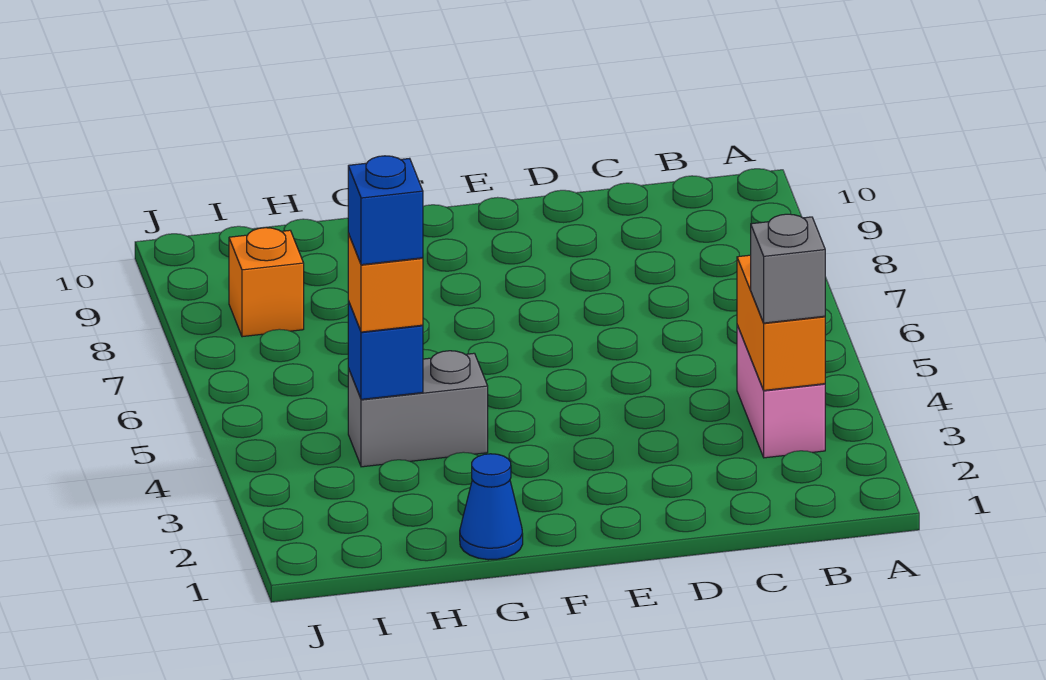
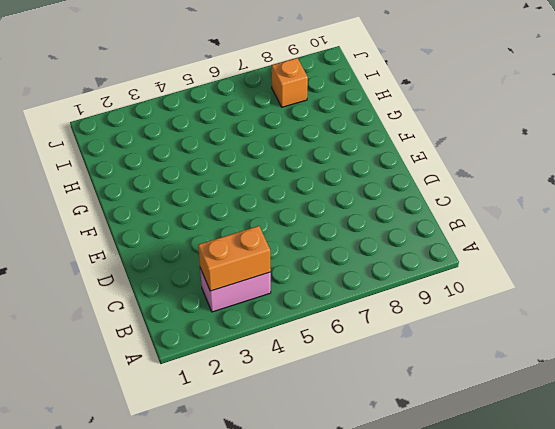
none -> blue 1x1 cone [460,454,523,560]
none -> grey 1x2 brick [348,351,488,467]

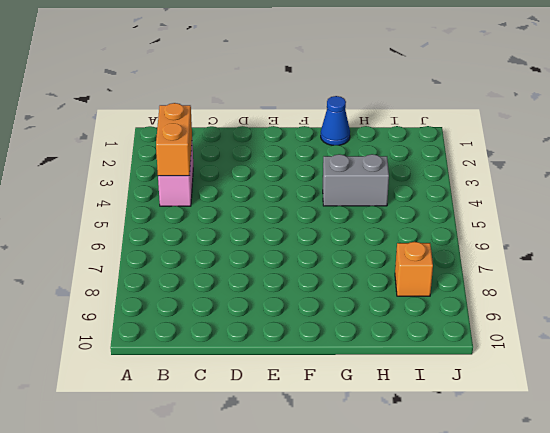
none -> blue 1x1 brick [348,301,423,399]
none -> grey 1x1 brick [751,214,825,323]

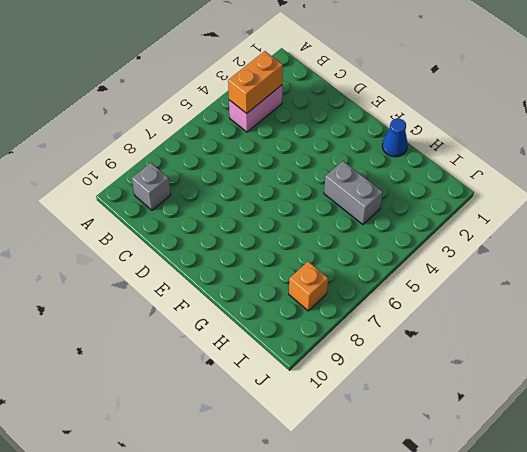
grey 1x1 brick [132,163,171,210] -> grey 1x1 brick moved to [751,214,825,323]
none -> blue 1x1 brick [348,301,423,399]
none -> orange 1x1 brick [348,234,423,332]

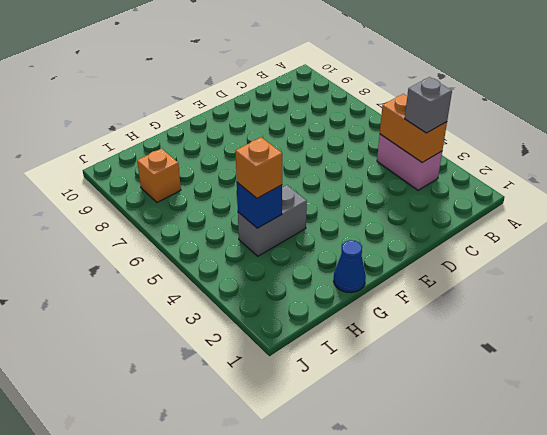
none -> blue 1x1 brick [348,156,423,265]

